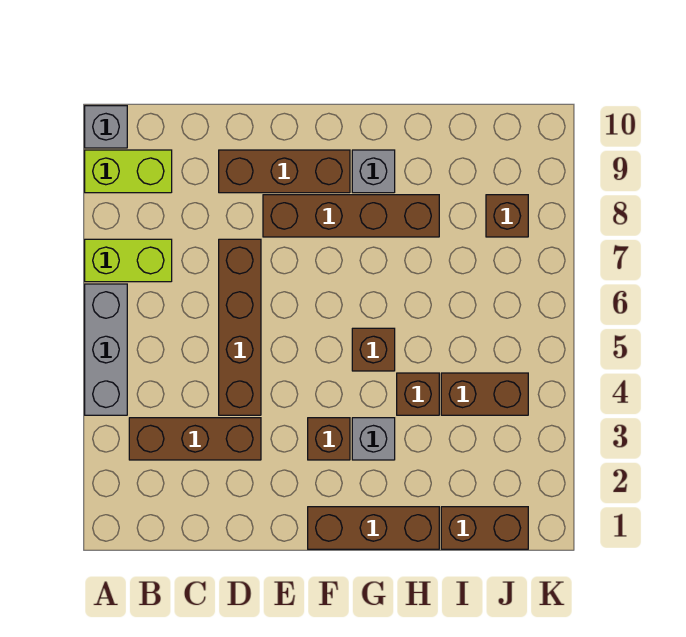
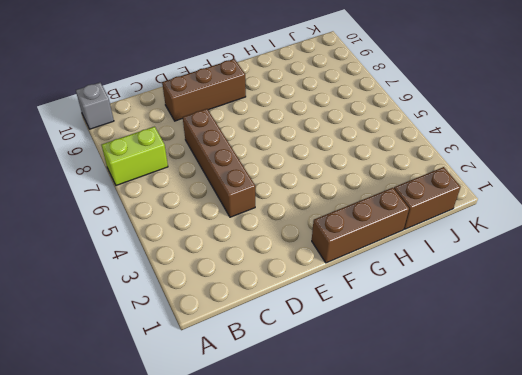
none -> grey 1x3 brick [85,284,127,415]
none -> lime 1x2 brick [85,150,172,193]
none -> brown 1x3 brick [129,418,261,460]

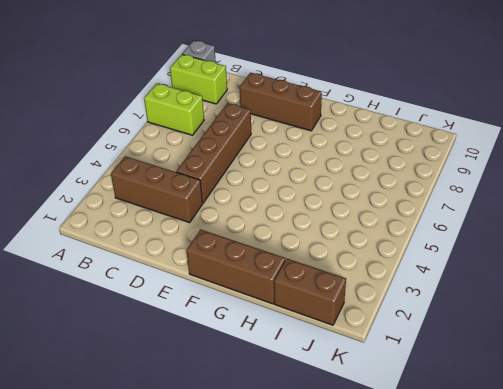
none -> grey 1x3 brick [85,284,127,415]
none -> brown 1x4 brick [263,195,439,237]
none -> brown 1x1 brick [308,418,350,460]

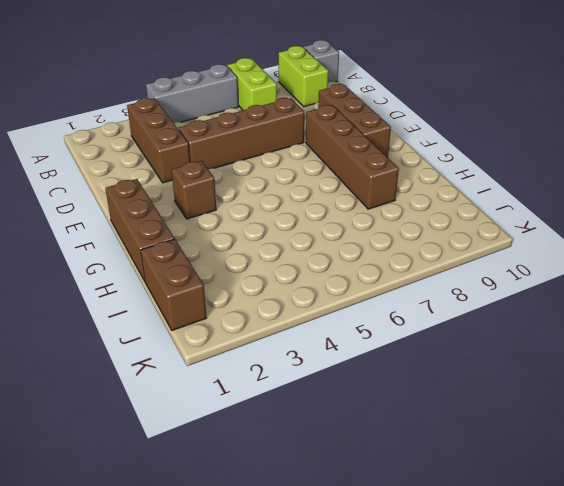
none -> grey 1x1 brick [352,418,395,460]
none -> brown 1x1 brick [352,328,395,371]
none -> grey 1x1 brick [352,150,395,193]

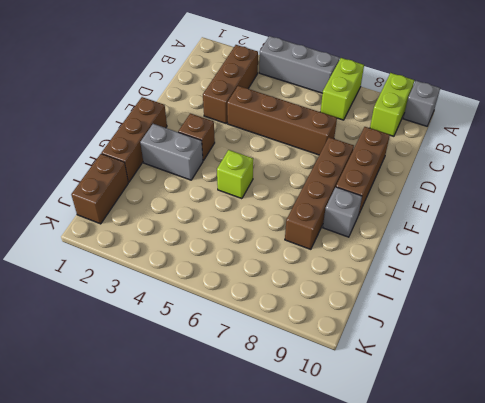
grey 1x2 brick [140,124,203,180] -> grey 1x1 brick [352,418,395,460]
lime 1x1 brick [217,150,253,199] -> brown 1x1 brick [352,328,395,371]
none -> brown 1x1 brick [397,373,439,415]
none -> brown 1x2 brick [441,373,528,415]
none -> brown 1x1 brick [486,195,528,237]

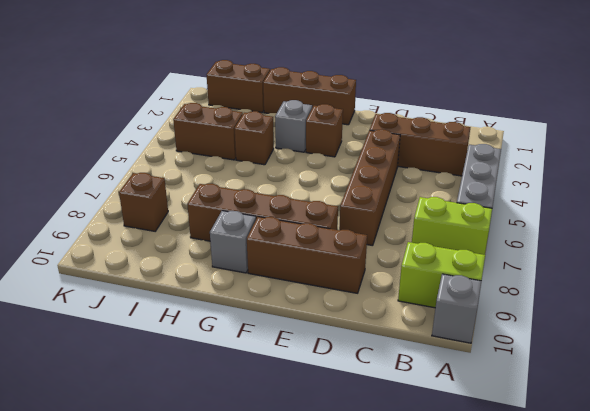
none -> brown 1x1 brick [352,328,395,371]

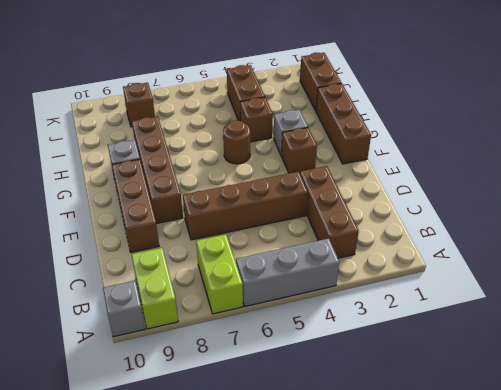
brown 1x1 round brick [223,120,250,164] -> brown 1x1 brick [352,328,395,371]

